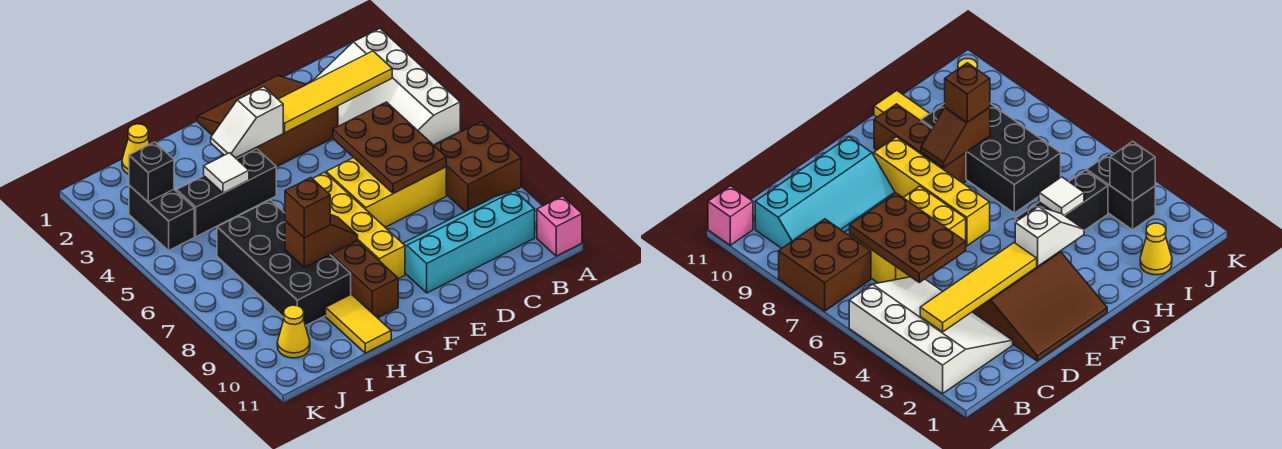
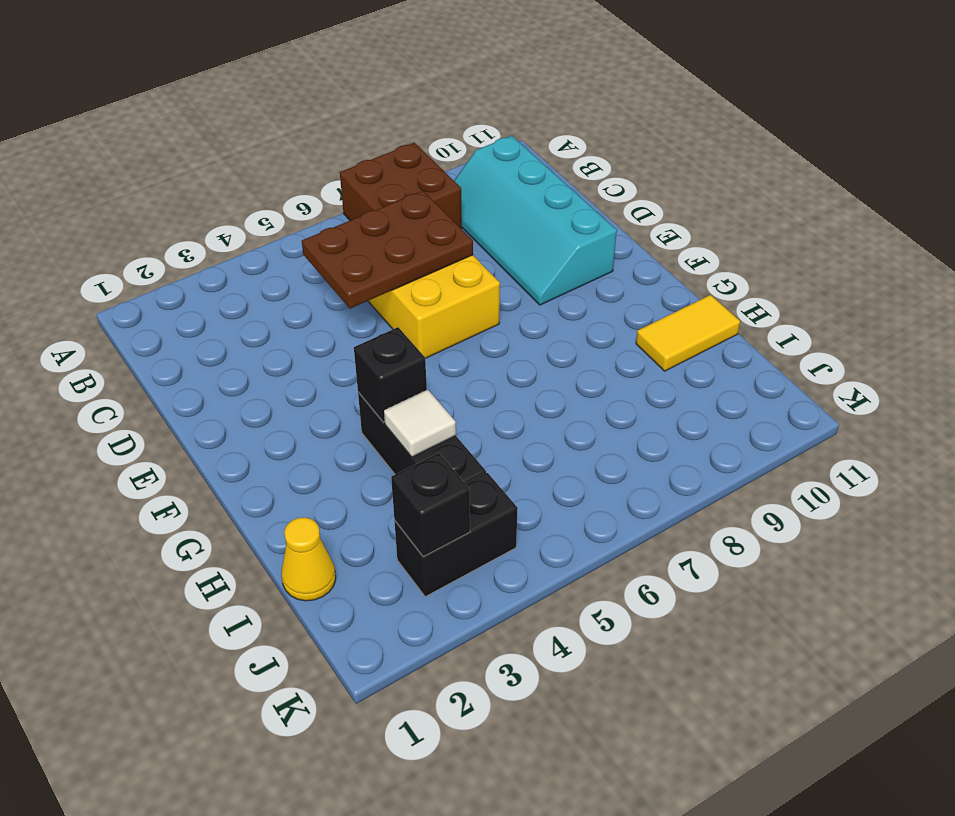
black 1x1 brick [354,327,427,423] -> none
none -> white 3x4 slope [312,29,460,145]
none -> pink 1x1 brick [537,196,582,256]
none -> brown 3x3 slope [197,76,338,167]

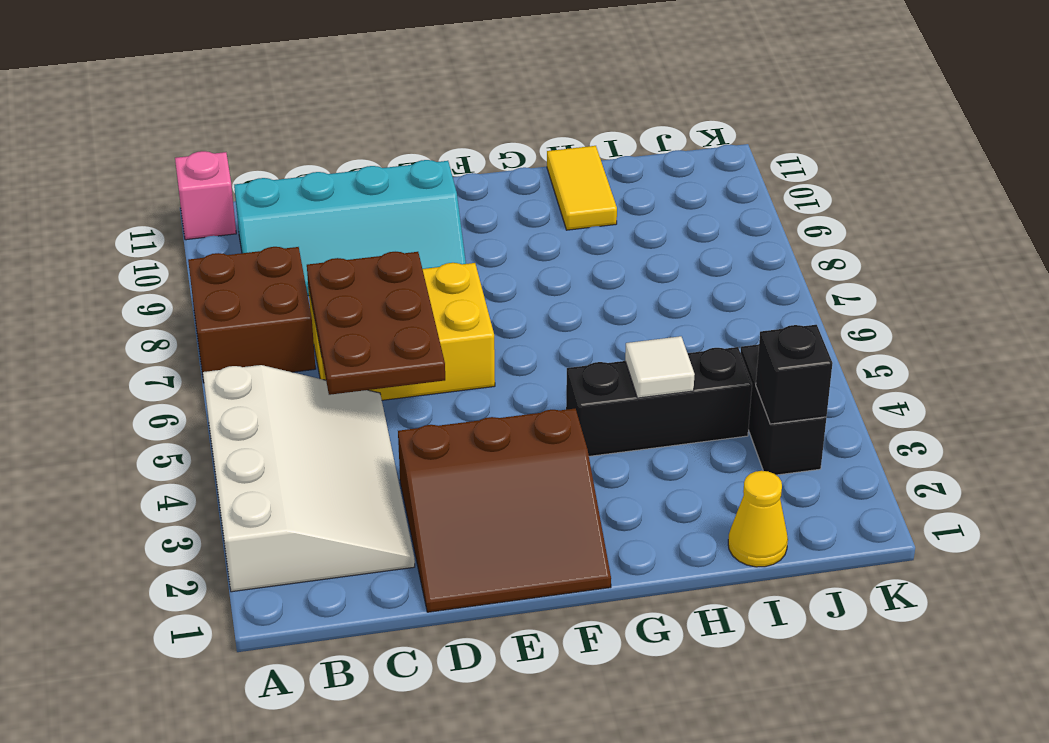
none -> yellow 1x4 brick [313,172,405,279]
none -> brown 1x3 brick [330,241,398,318]
none -> black 2x4 brick [217,200,351,326]

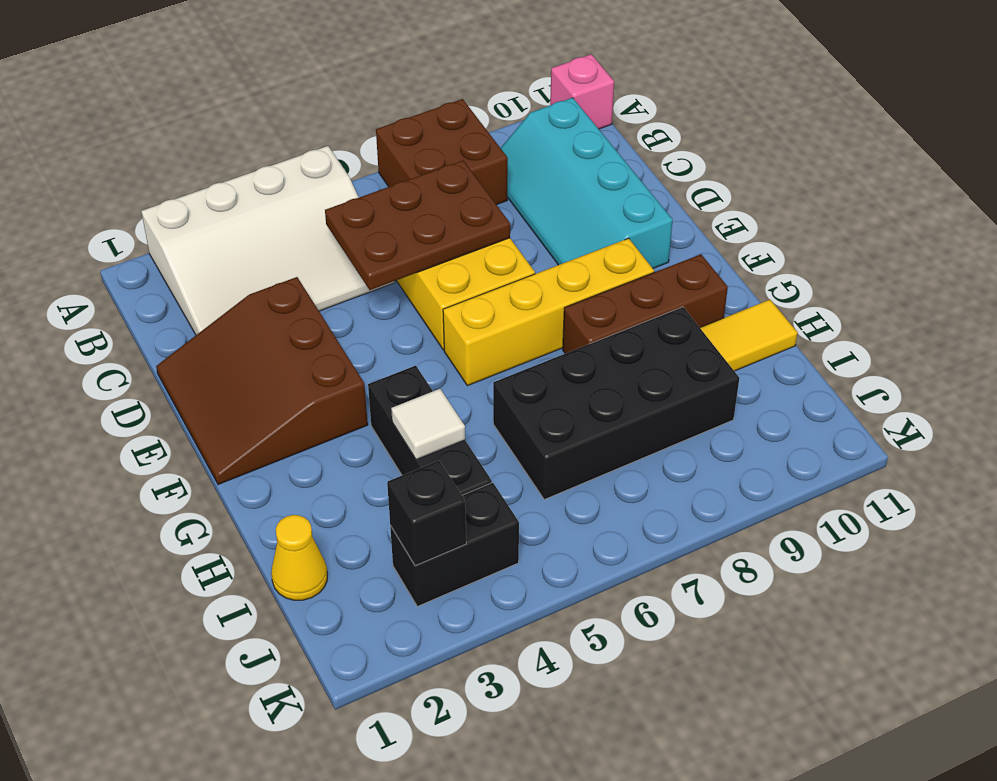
none -> yellow 1x1 cone [277,305,310,358]
none -> yellow 1x4 tile [278,51,392,133]
none -> white 1x2 slope [211,87,283,158]

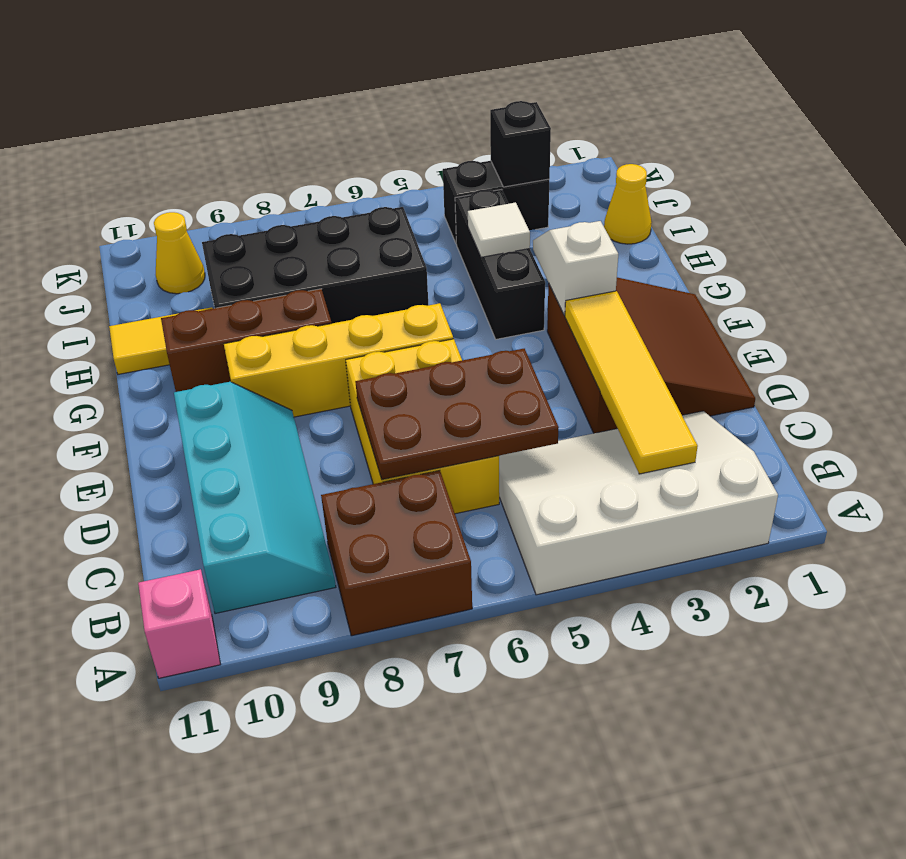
none -> brown 1x2 slope [285,214,358,267]
none -> brown 1x1 brick [285,178,330,238]

